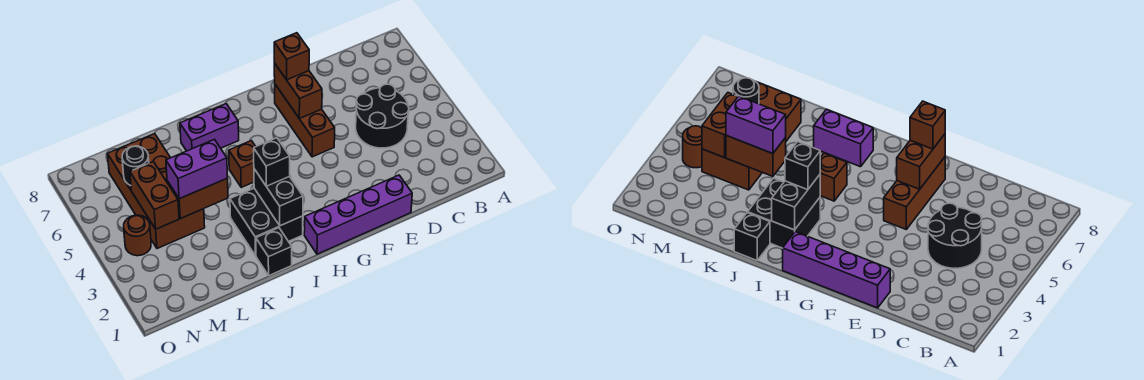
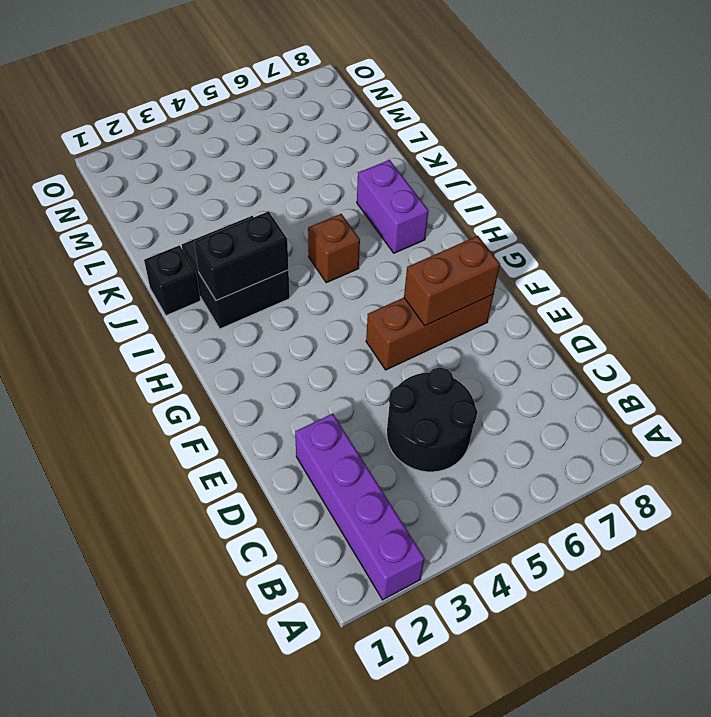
purple 1x4 brick [295,414,425,600] -> purple 1x4 brick moved to [304,175,412,254]
none -> brown 2x4 brick [108,134,205,249]
none -> brown 1x1 round brick [124,215,151,256]
none -> brown 1x2 brick [167,178,228,219]

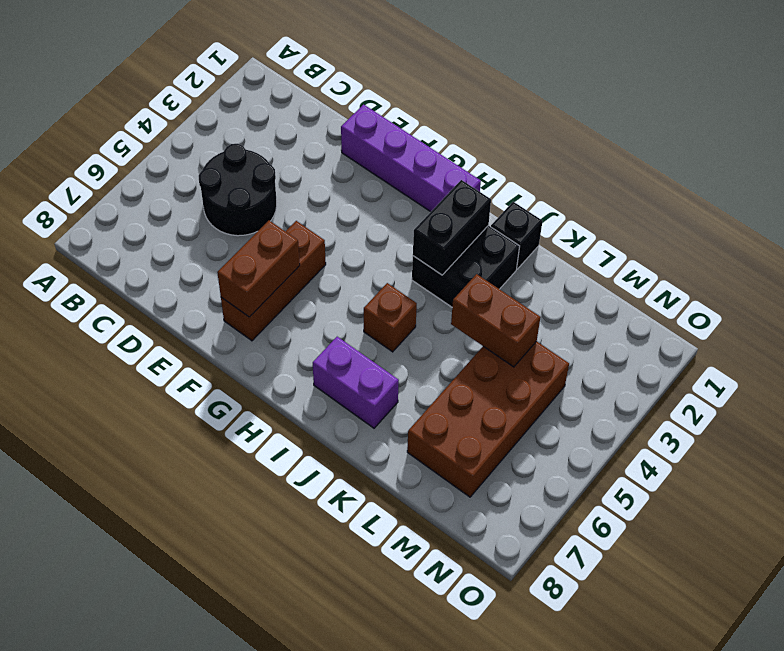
none -> brown 1x1 round brick [124,215,151,256]
none -> brown 1x2 brick [130,162,179,229]
none -> black 1x1 round brick [122,146,149,185]

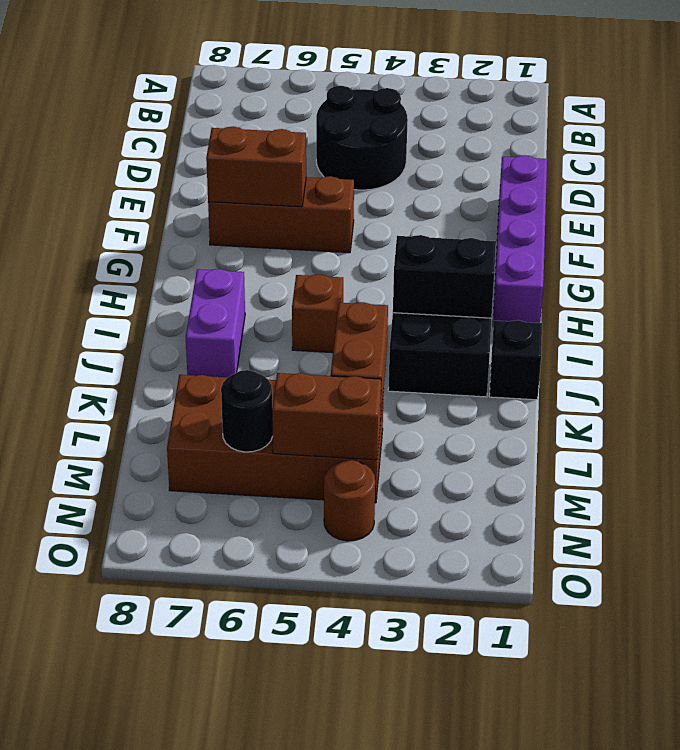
none -> brown 1x1 brick [274,33,309,80]
none -> black 1x1 brick [254,138,290,186]
none -> purple 1x2 brick [166,139,228,199]

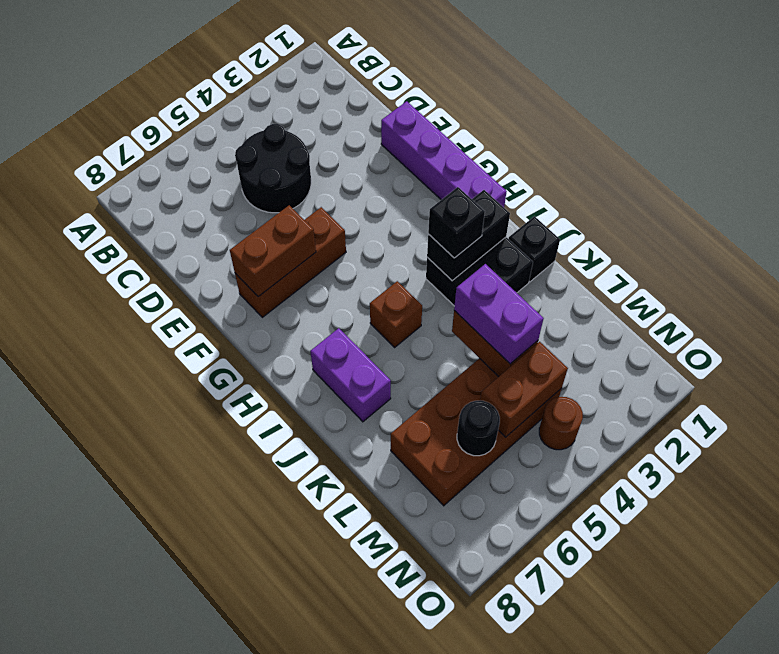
none -> brown 1x1 brick [274,33,309,80]

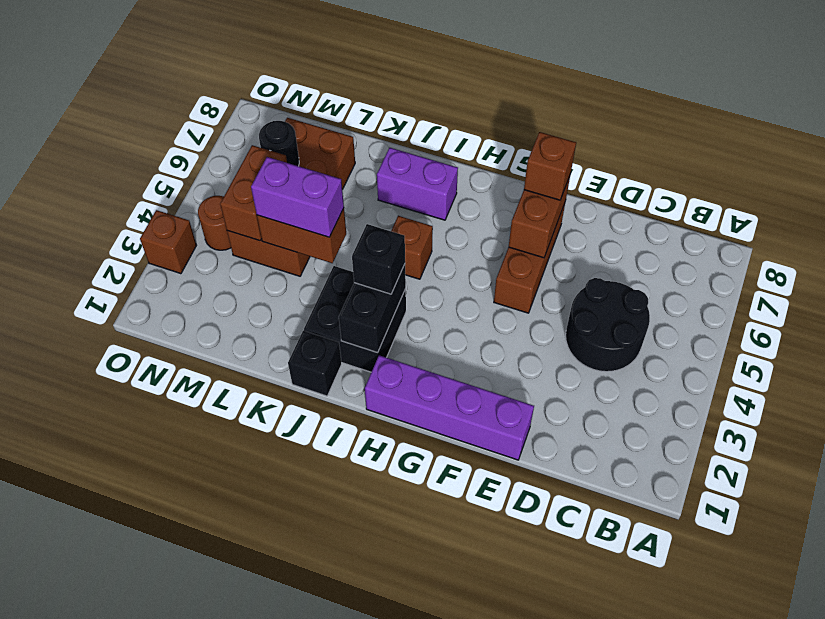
brown 1x1 brick [140,210,197,274] -> none

